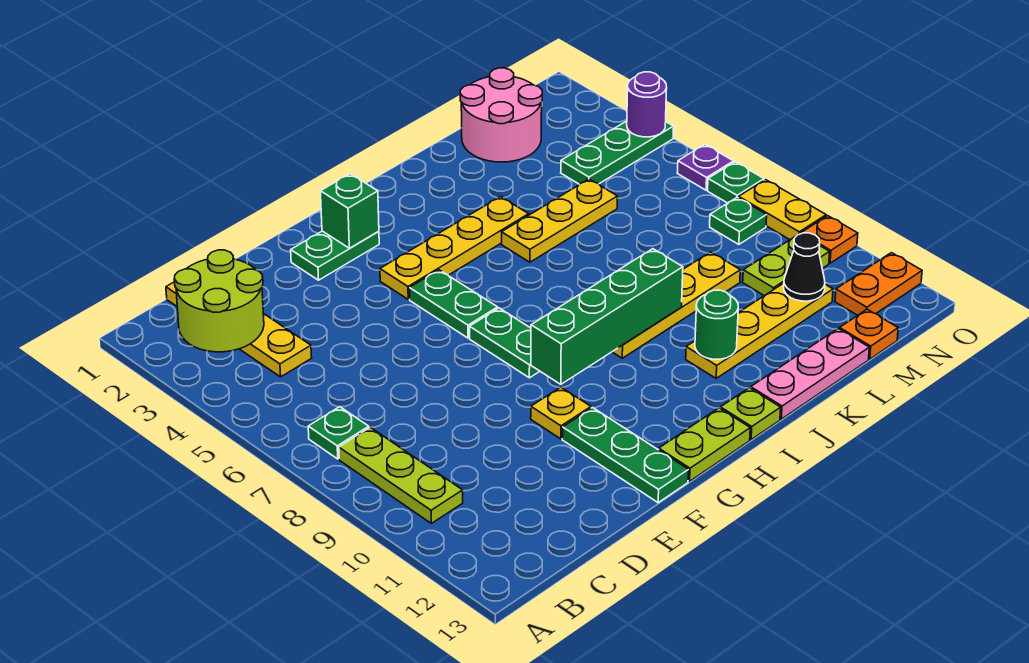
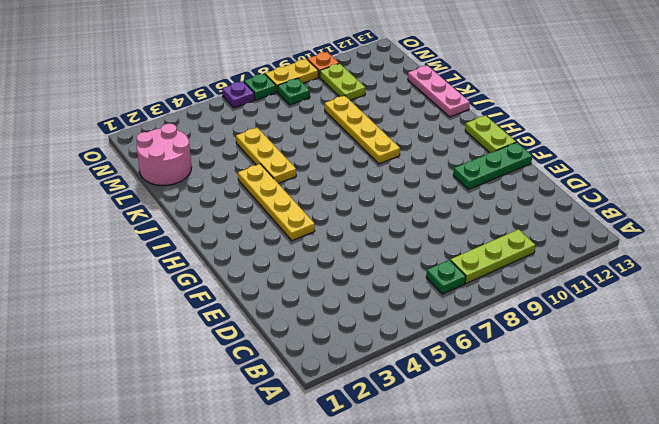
none -> yellow 1x4 plate [166,282,312,377]
none -> green 1x2 plate [291,231,379,280]
none -> yellow 1x1 plate [531,387,591,439]
none -> green 1x2 plate [409,270,498,338]

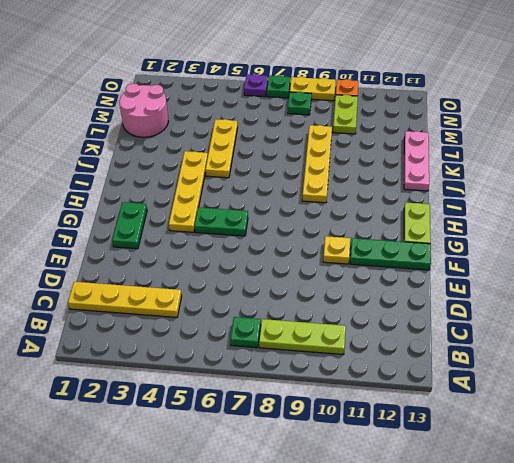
none -> green 1x2 plate [469,308,540,378]
none -> lime 1x1 plate [720,388,781,440]
none -> yellow 1x4 plate [686,283,833,378]
none -> green 1x3 plate [561,121,674,184]

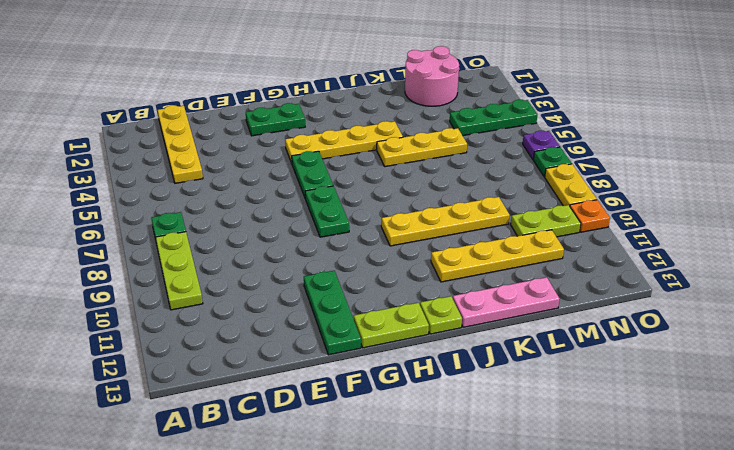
none -> yellow 1x1 plate [531,387,591,439]
none -> orange 1x1 plate [839,309,898,359]
none -> green 1x1 plate [710,197,767,244]
none -> orange 1x2 plate [835,253,922,315]

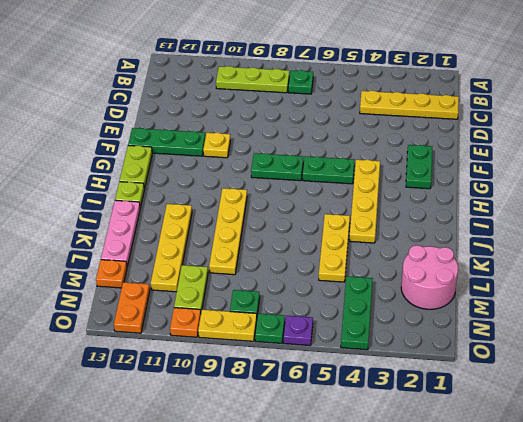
none -> lime 2x2 round brick [174,250,264,352]
none -> green 1x1 brick [320,174,379,248]
none -> green 1x4 brick [531,249,683,384]
none -> green 1x1 round brick [695,290,738,359]

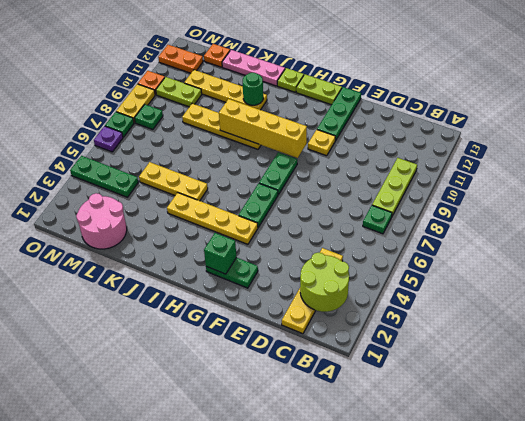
yellow 1x4 brick [219,99,307,158] -> green 1x4 brick [531,249,683,384]
none -> black 1x1 cone [784,233,825,301]
none -> purple 1x1 round brick [627,72,667,137]

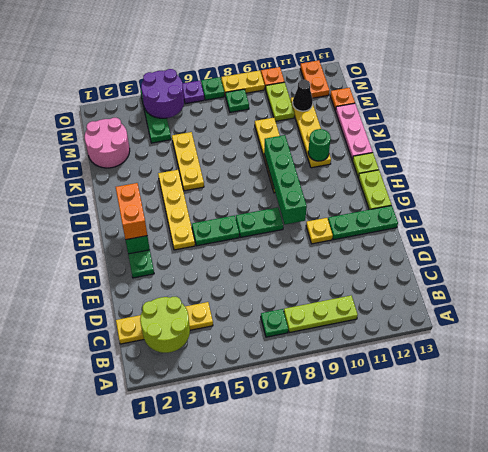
orange 1x2 brick [116,183,147,240] -> none
purple 2x2 round brick [141,69,184,118] -> purple 1x1 round brick [627,72,667,137]

